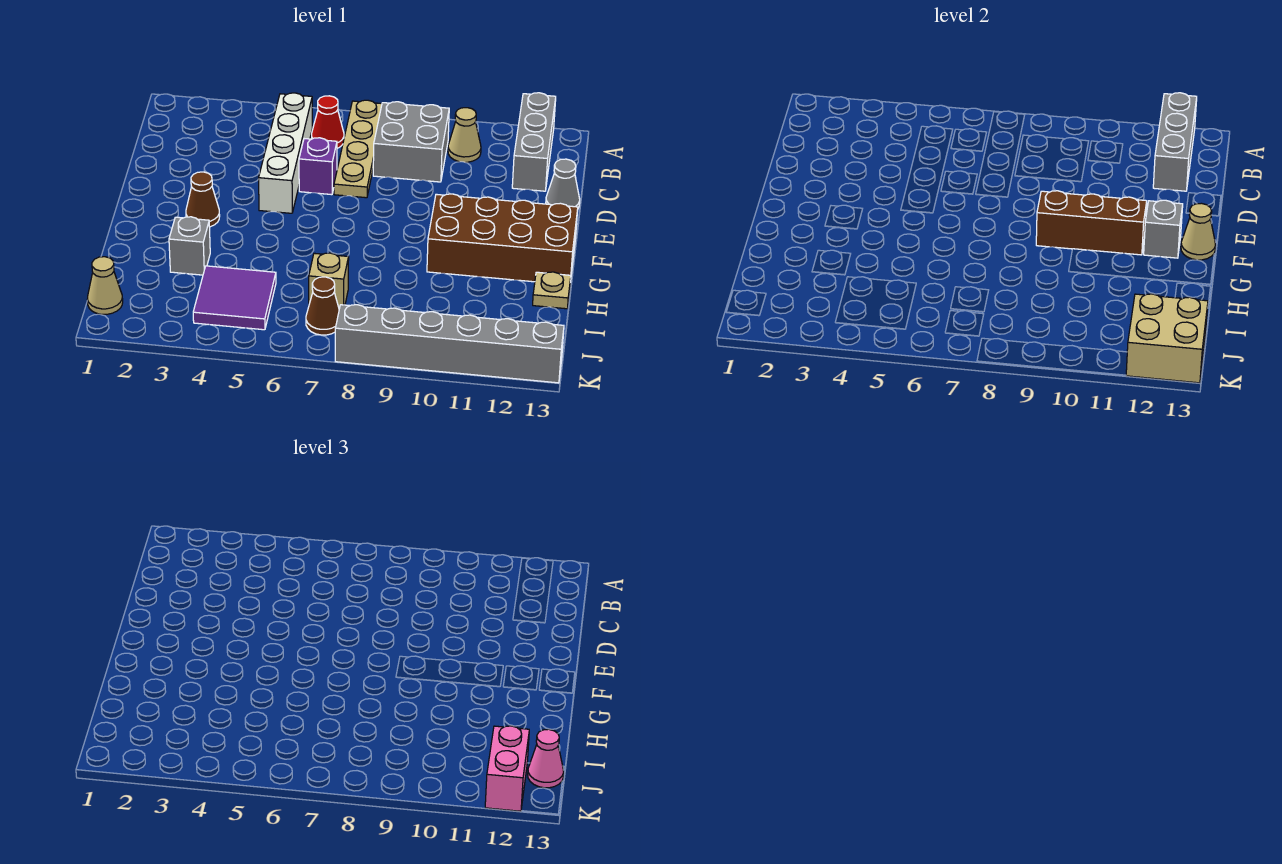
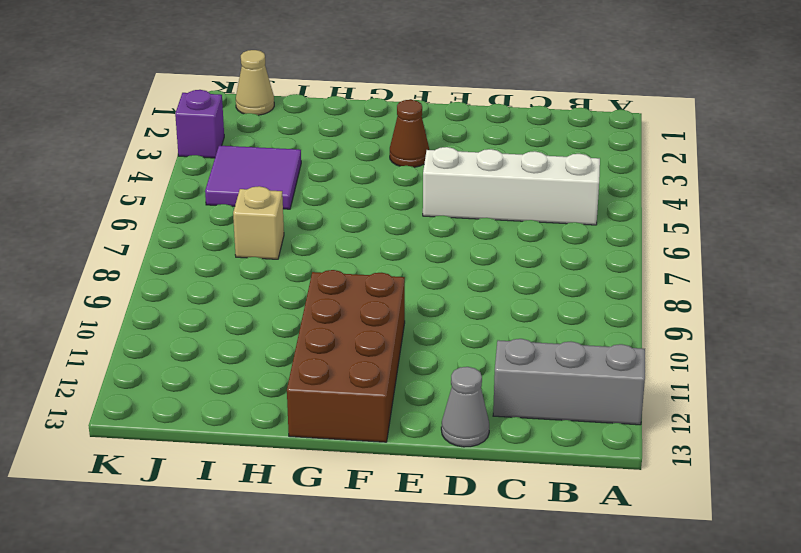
purple 1x1 brick [175,90,224,158] -> purple 1x1 brick moved to [299,138,337,195]
none -> tan 1x4 plate [334,100,382,198]
none -> red 1x1 cone [312,96,344,148]
none -> grey 2x2 brick [373,102,449,182]

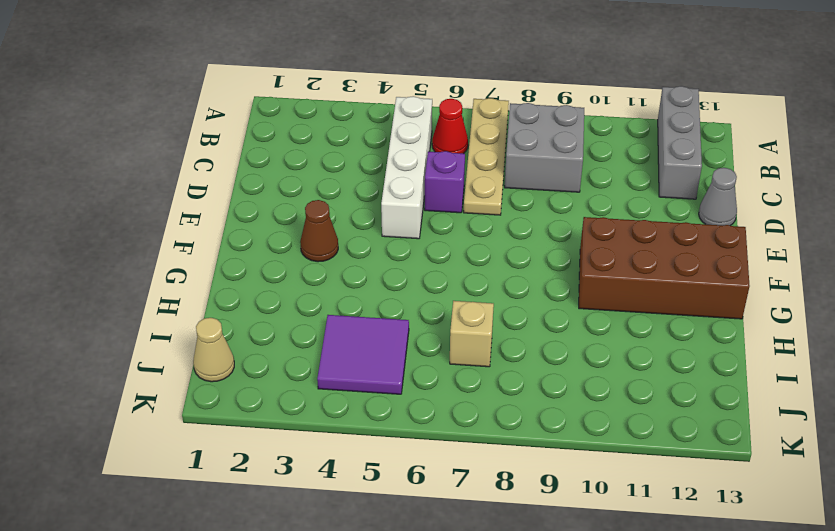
none -> tan 1x1 cone [448,108,481,162]
none -> grey 1x1 brick [169,217,210,275]
none -> tan 1x1 plate [533,272,571,309]

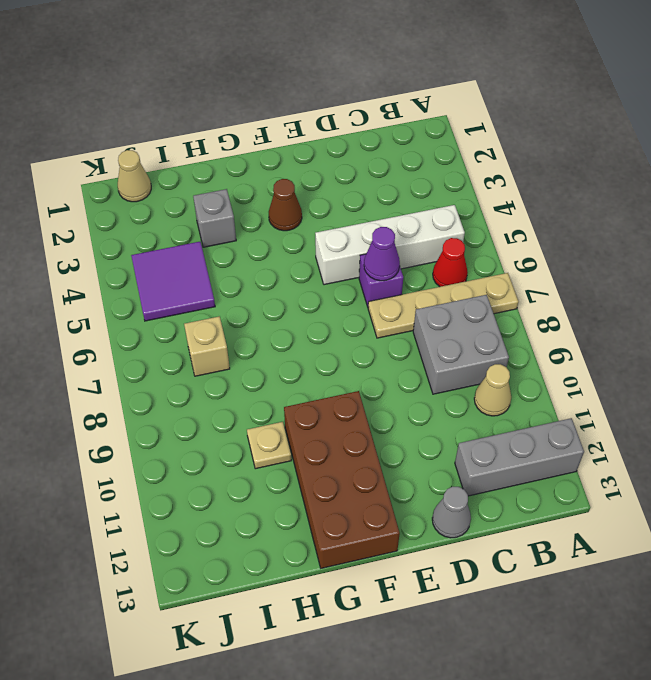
purple 1x1 cone [364,227,400,281] -> none
tan 1x1 plate [247,422,291,469] -> tan 1x1 plate moved to [533,272,571,309]
none -> brown 1x1 cone [306,277,339,335]
none -> grey 1x6 brick [335,305,564,383]
none -> grey 1x3 brick [1153,93,1197,191]

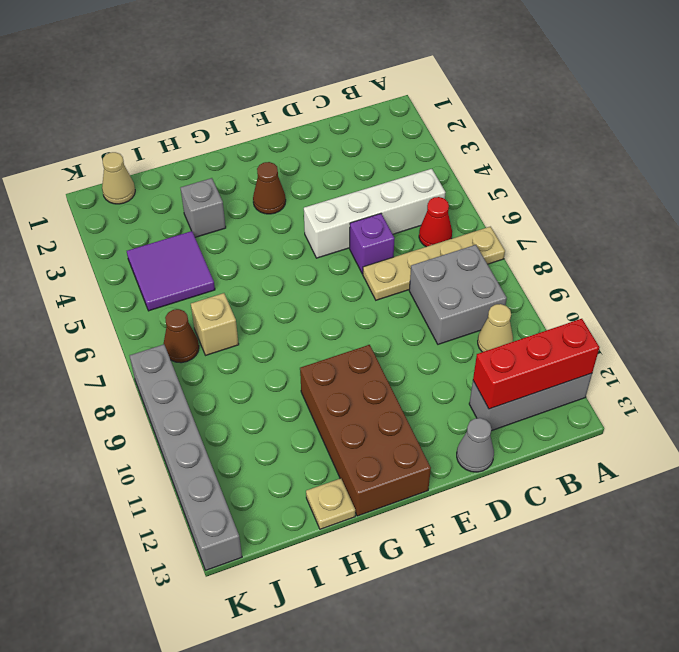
red 1x3 brick [473,319,599,409] -> grey 1x3 brick [1153,93,1197,191]
none -> brown 1x3 brick [1036,191,1147,255]
none -> grey 1x1 brick [1144,200,1183,258]
none -> tan 1x1 cone [1181,203,1216,260]

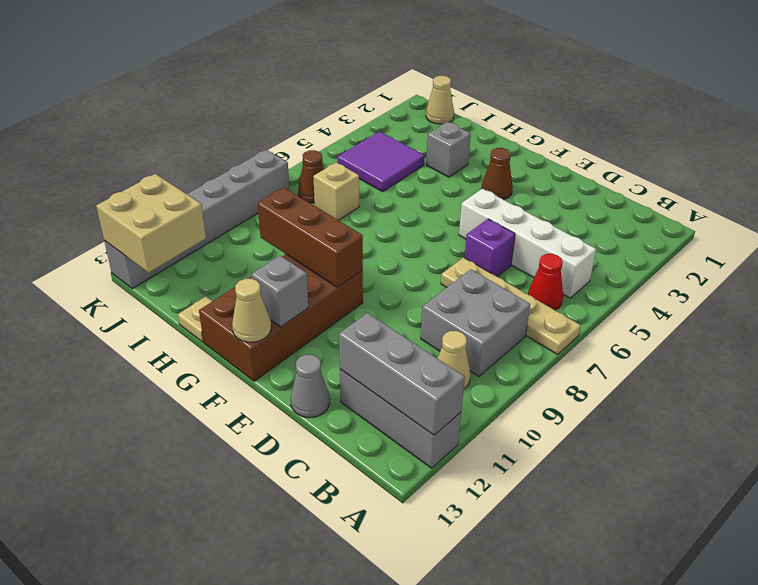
brown 1x3 brick [257,187,363,287] -> brown 1x3 brick turned to [1036,191,1147,255]
none -> pink 1x2 brick [485,726,529,811]
none -> pink 1x1 cone [528,729,564,788]

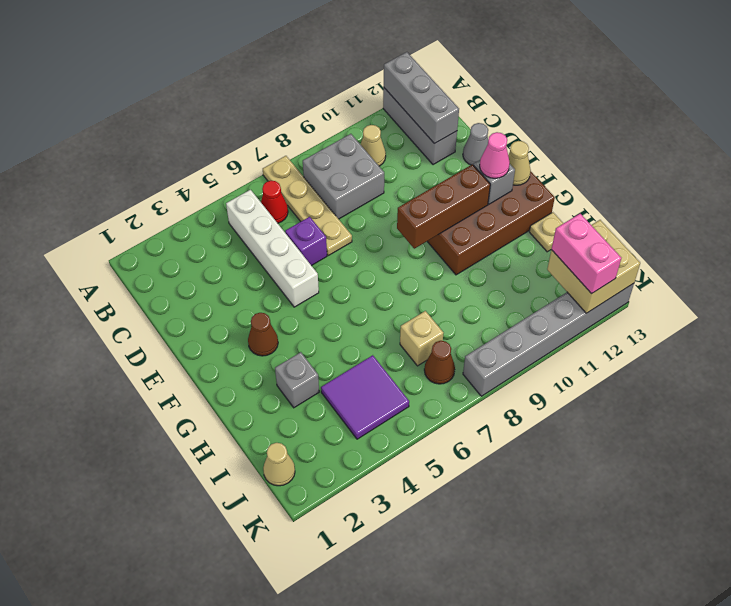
pink 1x1 cone [480,132,510,178] -> pink 1x1 cone moved to [528,729,564,788]

